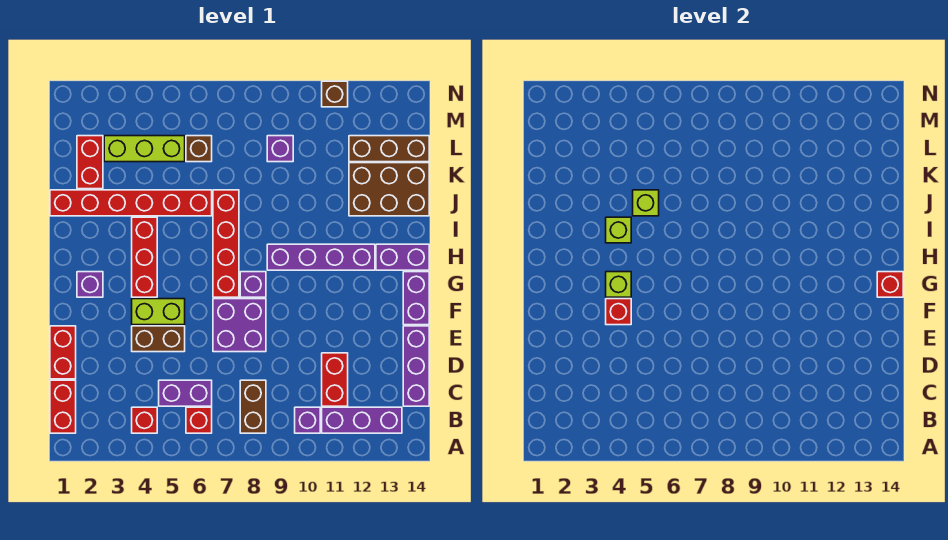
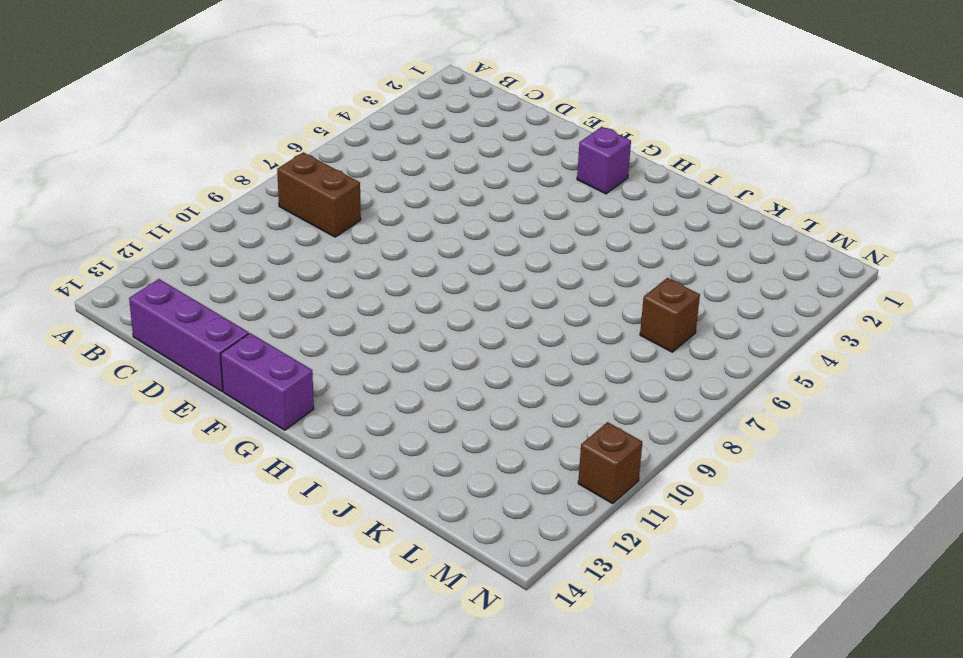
none -> red 1x2 brick [50,380,76,433]
none -> red 1x1 brick [132,407,157,433]
none -> red 1x1 brick [186,407,212,433]
none -> purple 1x1 brick [295,407,320,433]

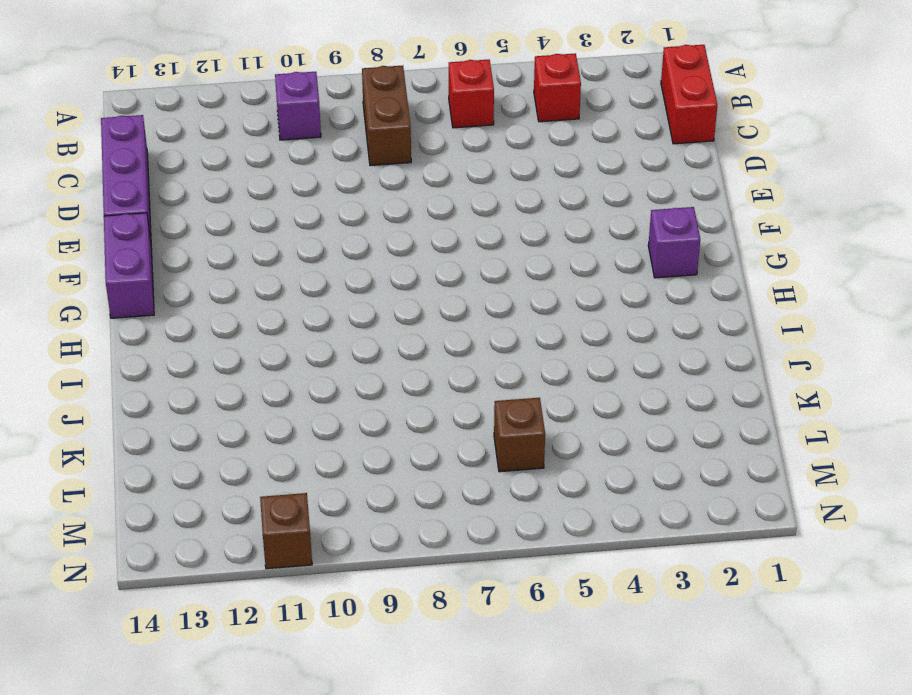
none -> purple 1x3 brick [322,407,402,433]
none -> purple 1x2 brick [159,380,212,406]
none -> red 1x2 brick [322,353,348,406]
none -> red 1x2 brick [50,326,76,379]

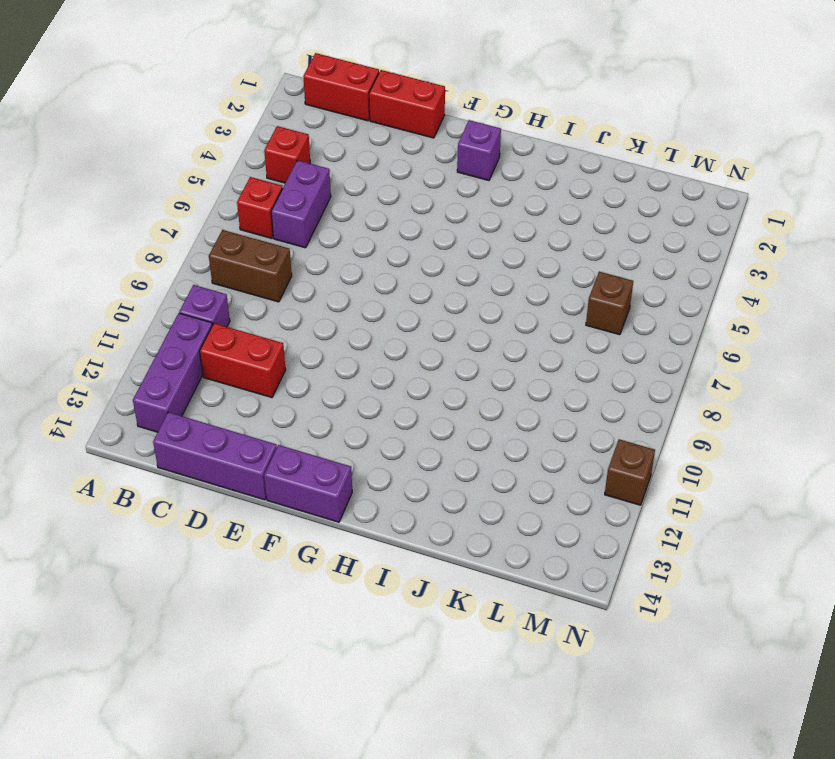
none -> brown 1x2 brick [132,326,185,352]
none -> purple 2x2 brick [213,299,266,352]
none -> lime 1x2 brick [132,299,185,325]
none -> red 1x3 brick [132,217,157,297]

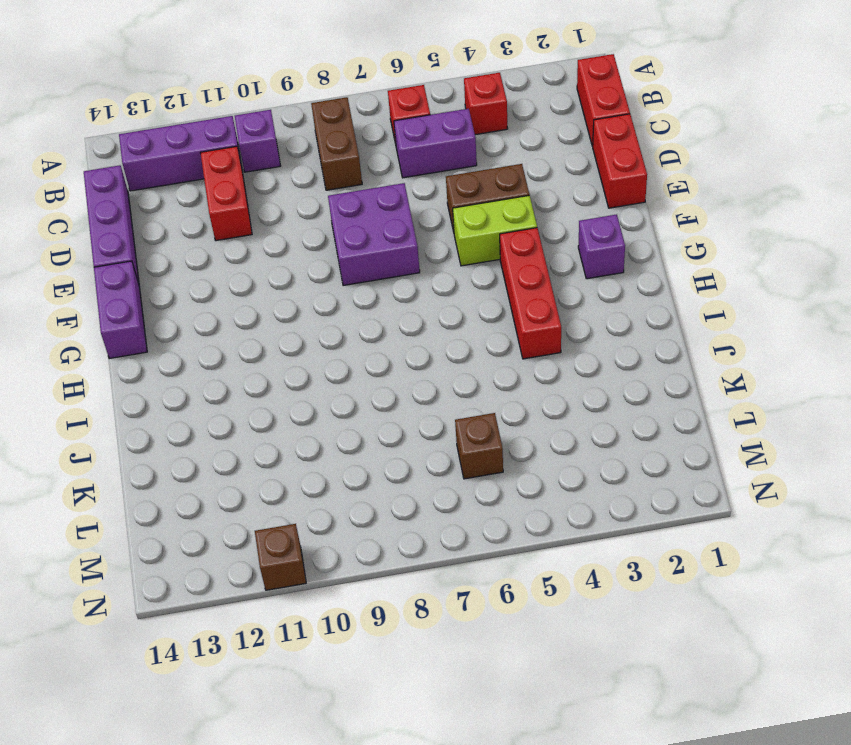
none -> red 1x4 brick [213,190,239,297]
none -> purple 1x1 brick [240,272,266,297]
none -> purple 1x4 brick [267,244,375,270]
none -> purple 1x2 brick [376,244,429,270]

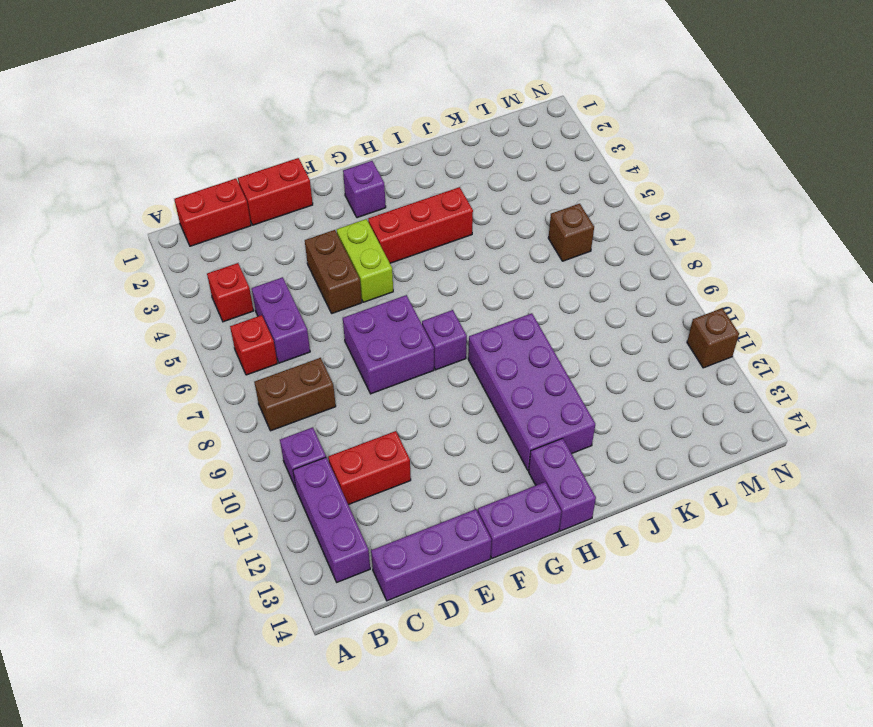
purple 2x4 brick [468,313,595,470] -> purple 1x4 brick [267,244,375,270]
none -> red 1x4 brick [213,190,239,297]
none -> red 1x6 brick [50,190,212,216]
none -> brown 2x3 brick [349,163,429,216]
none -> red 1x2 brick [77,136,103,189]

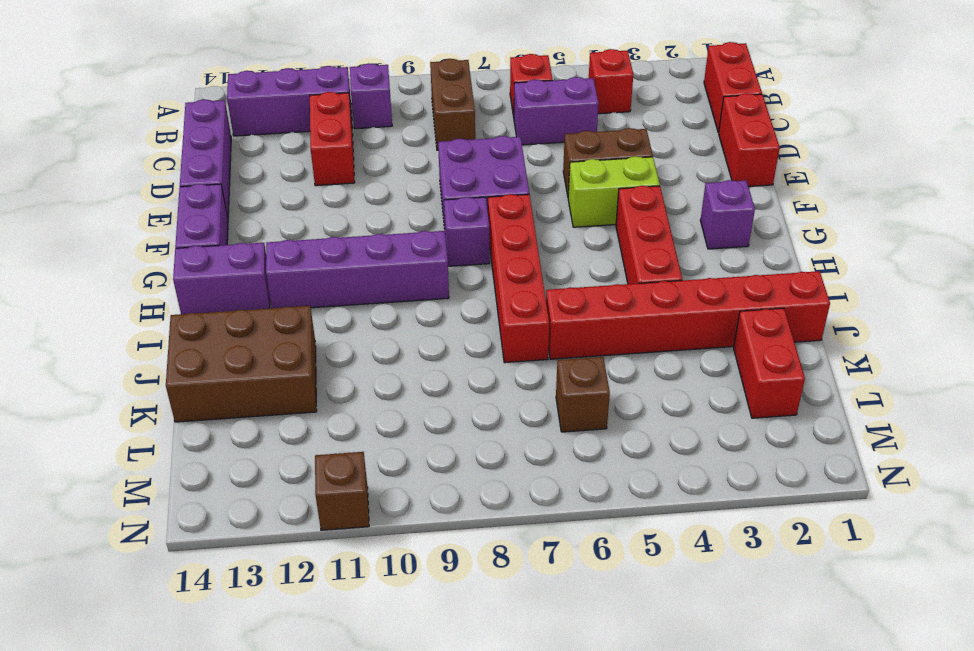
none -> lime 1x3 brick [104,136,185,162]
none -> purple 1x1 brick [267,136,293,162]
none -> brown 1x3 brick [349,136,429,162]
none -> red 1x1 brick [606,299,631,325]

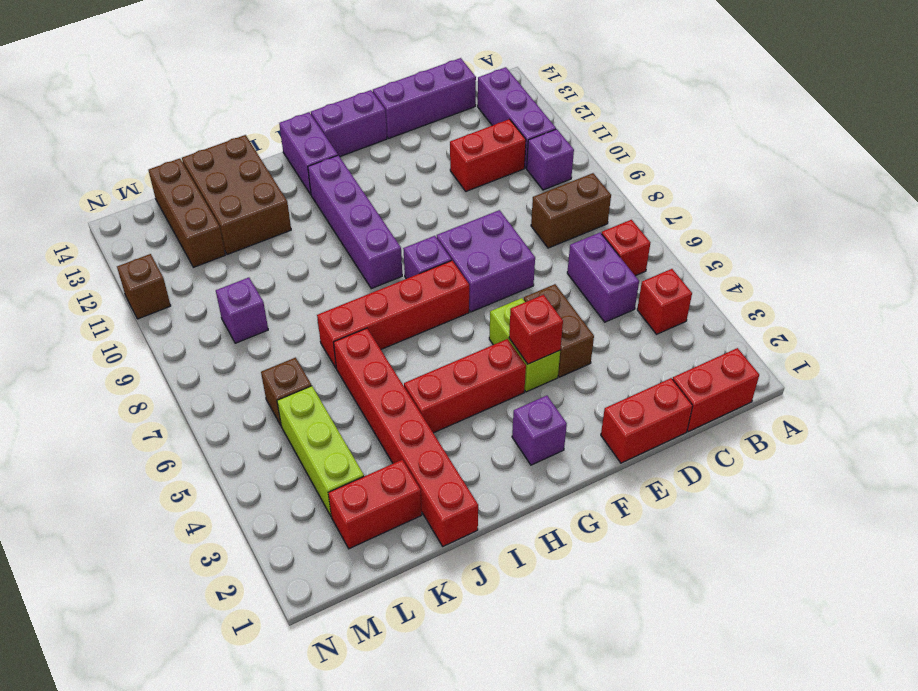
none -> lime 1x1 brick [606,272,631,297]
none -> red 1x1 brick [877,272,903,297]
none -> lime 1x1 brick [606,217,631,243]
none -> lime 1x1 brick [633,190,659,216]

